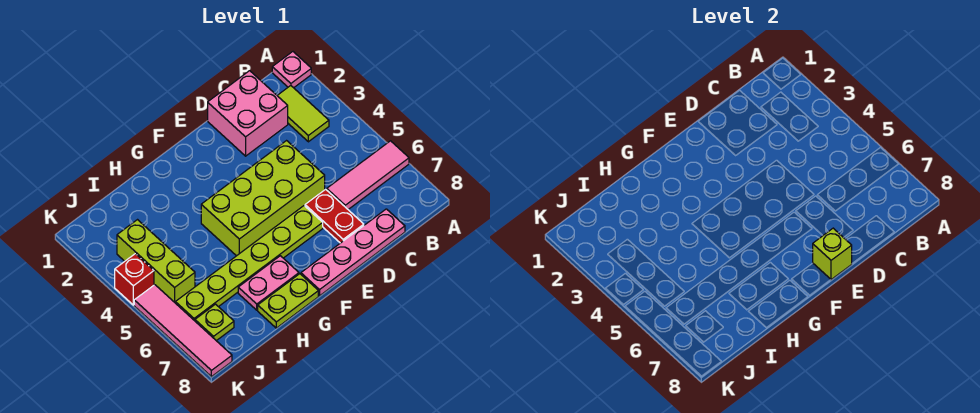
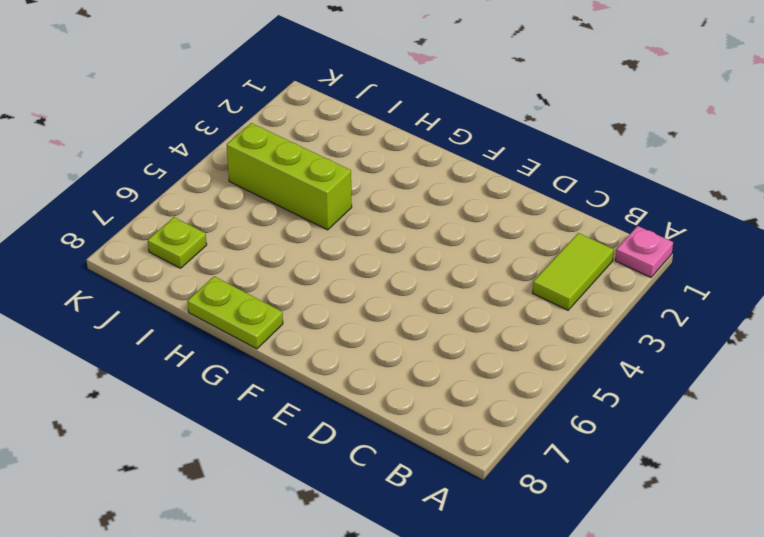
lime 1x3 brick [227,123,352,230] -> lime 1x3 brick turned to [117,220,195,302]
none -> pink 1x3 tile [327,141,409,209]
none -> pink 2x2 brick [208,71,288,156]
none -> pink 1x4 plate [301,209,405,296]

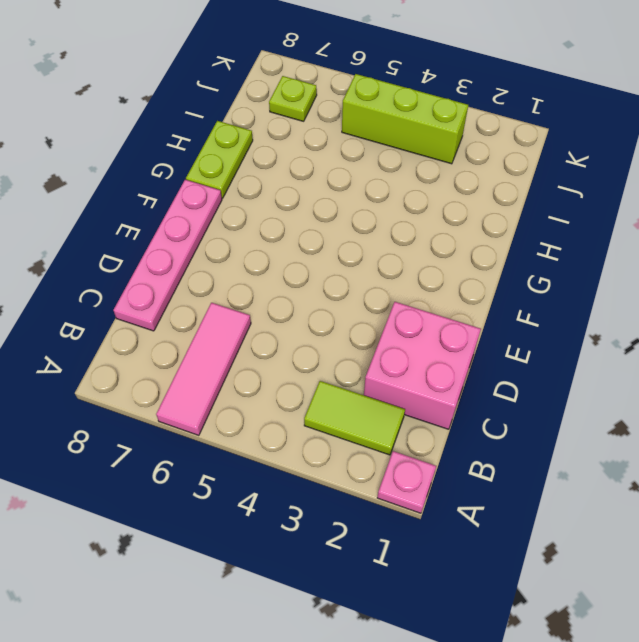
none -> lime 2x4 brick [201,141,325,256]
none -> red 1x2 plate [305,189,364,243]
none -> lime 1x6 plate [175,206,323,321]

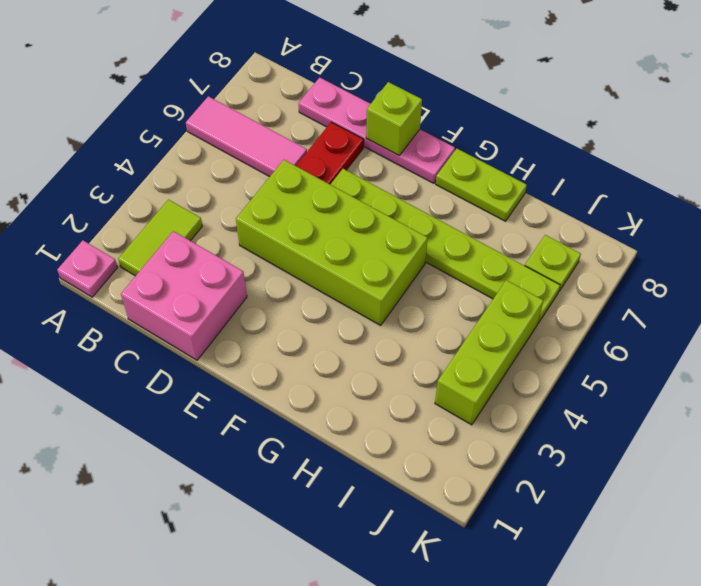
none -> pink 1x2 plate [238,256,299,310]
none -> red 1x1 brick [115,254,154,305]
none -> pink 1x4 tile [134,285,232,377]

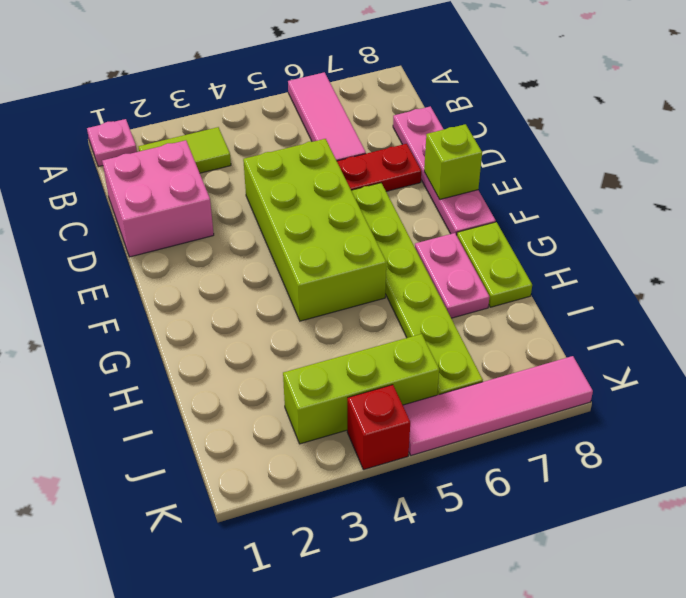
none -> lime 1x1 plate [195,304,234,341]

